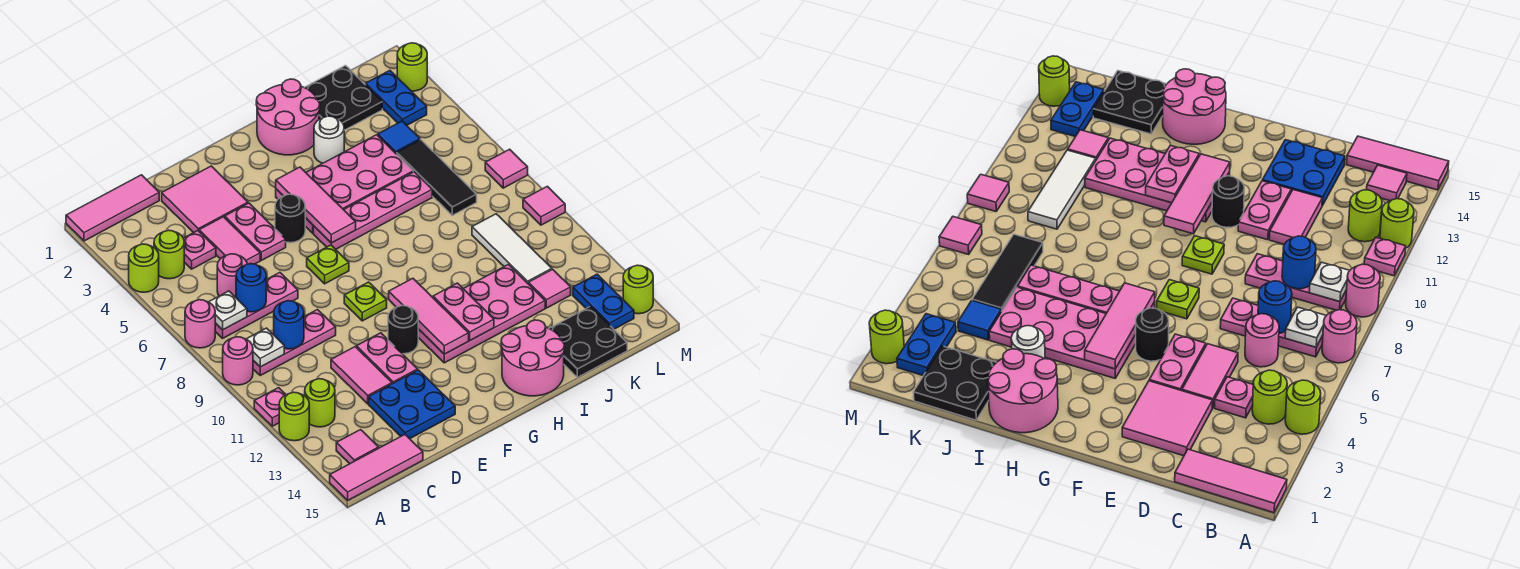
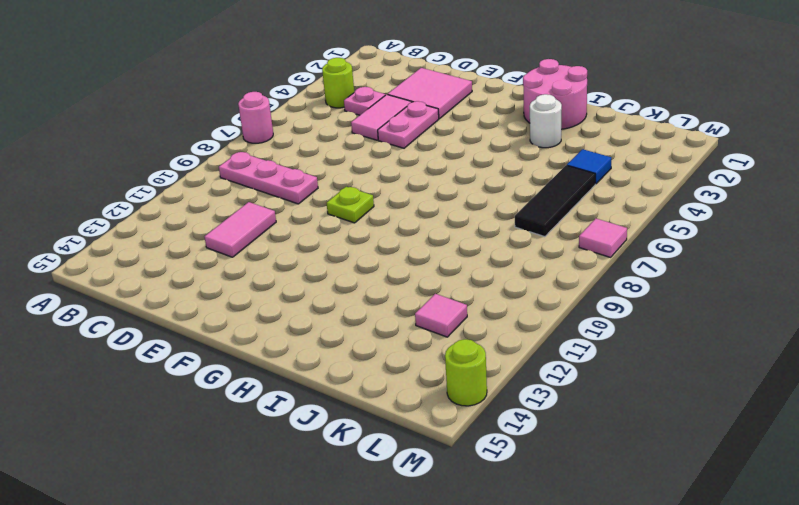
none -> pink 1x3 tile [66,175,159,241]
none -> lime 1x1 round brick [129,244,159,292]
none -> pink 1x1 round brick [223,337,253,385]
none -> pink 1x1 plate [254,388,286,426]

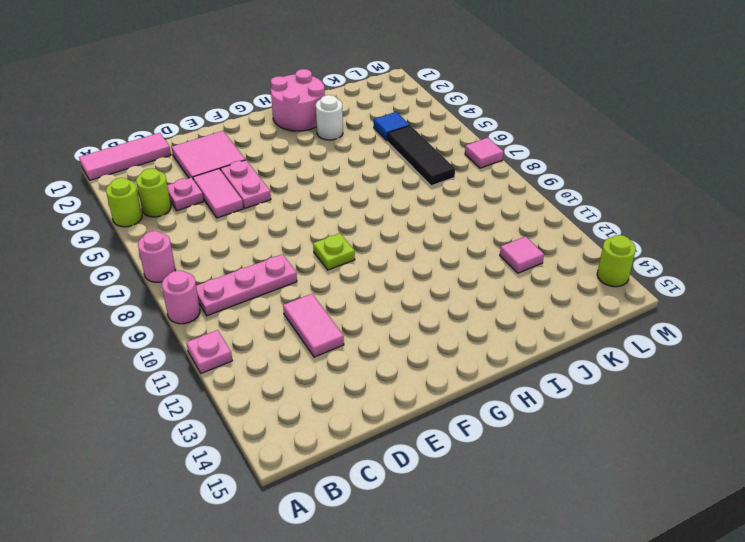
none -> lime 1x1 round brick [279,392,309,441]
none -> pink 1x3 tile [330,435,423,500]
none -> pink 1x3 plate [215,273,298,338]
none -> lime 1x1 round brick [305,379,335,427]

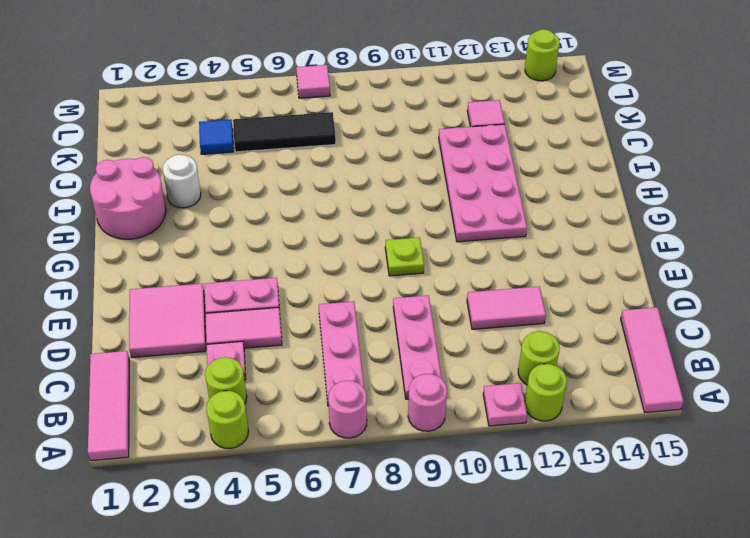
none -> pink 1x1 tile [336,430,379,464]
none -> pink 1x1 round brick [217,254,247,296]
none -> blue 2x2 plate [369,370,455,439]
none -> pink 1x2 plate [356,333,418,384]

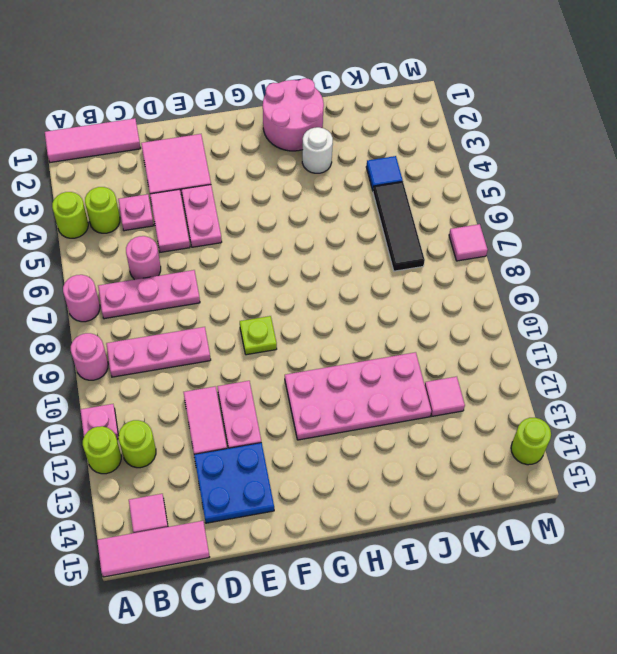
none -> black 1x1 round brick [275,194,305,243]
none -> lime 1x1 plate [307,245,349,284]
none -> black 1x1 round brick [388,306,418,354]
none -> pink 2x4 plate [276,135,413,233]

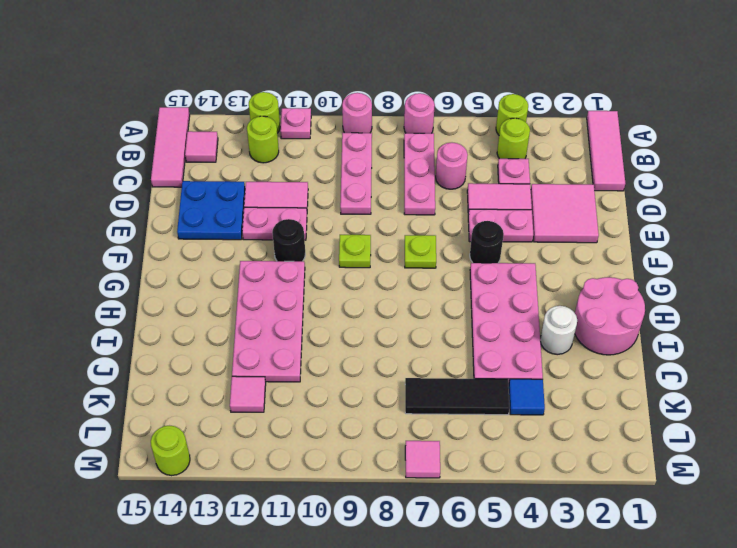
none -> pink 1x4 plate [313,172,432,249]
none -> pink 2x2 round brick [501,320,564,396]
none -> black 2x2 plate [305,66,382,130]
none -> black 2x2 plate [549,306,627,377]

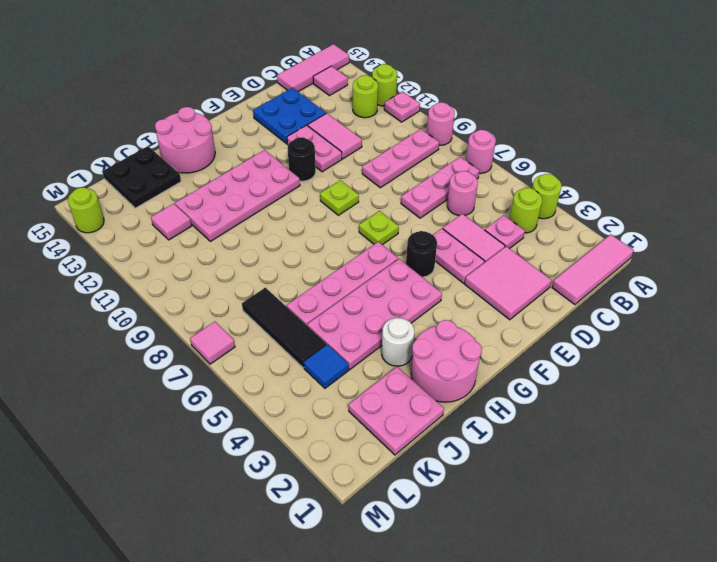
pink 2x2 plate [349,367,444,455] -> black 2x2 plate [305,66,382,130]
none -> white 1x3 tile [472,214,552,283]
none -> blue 1x2 plate [366,70,427,125]
none -> blue 1x2 plate [573,274,634,329]
none -> lime 1x1 round brick [397,43,427,91]

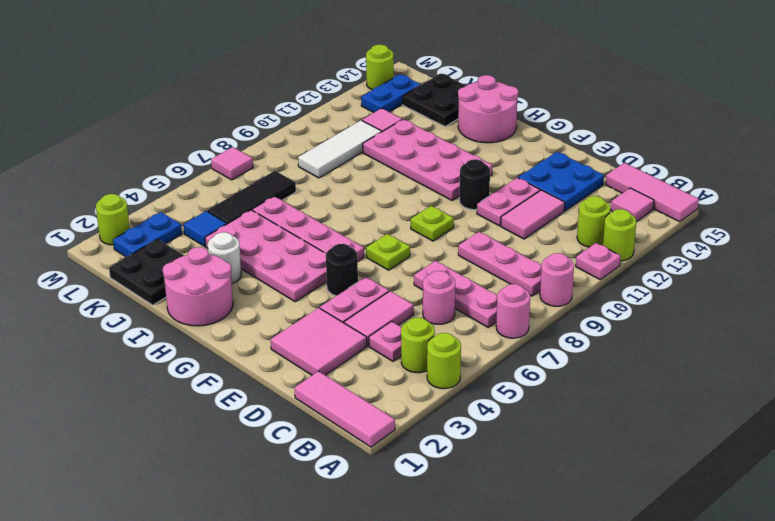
none -> pink 1x1 tile [523,186,565,225]
none -> white 1x1 plate [209,291,247,330]
none -> white 1x1 plate [247,328,284,367]
none -> blue 1x1 round brick [236,264,266,312]

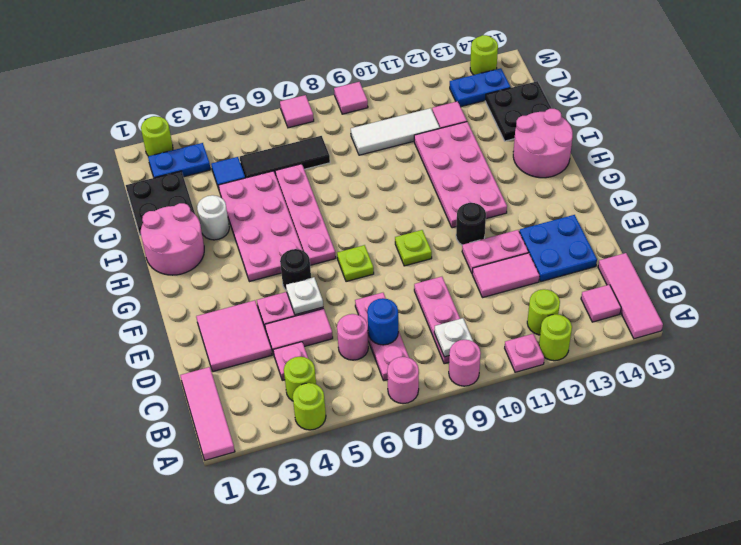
white 1x1 plate [286,277,323,315] -> white 1x1 plate moved to [209,291,247,330]
none -> blue 1x1 round brick [274,301,304,349]
none -> pink 1x3 tile [276,167,356,243]
none -> pink 1x3 tile [389,278,469,354]
none -> pink 1x2 plate [433,283,494,340]

